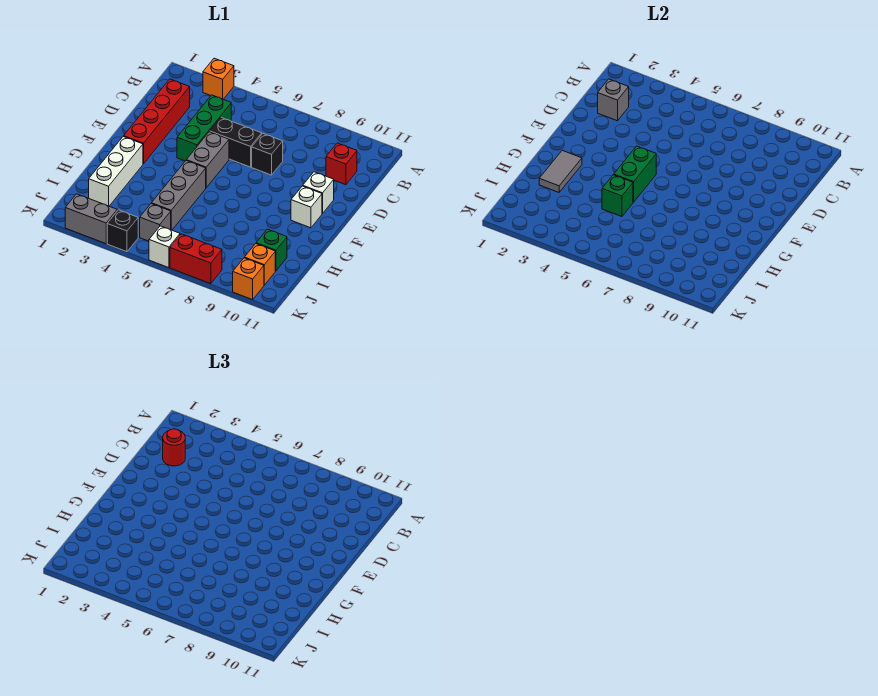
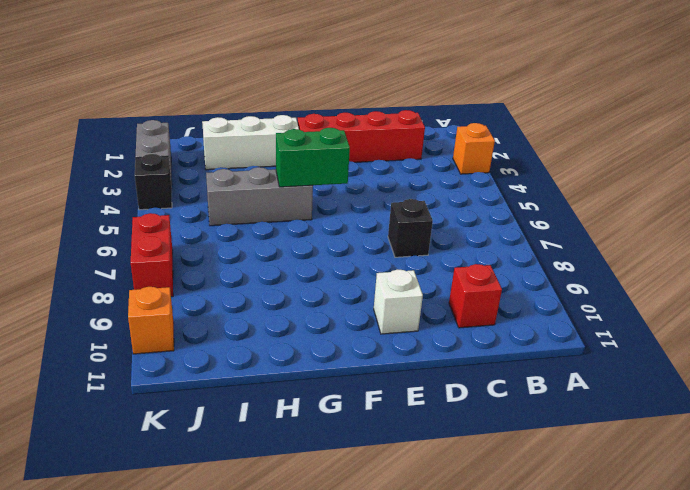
none -> green 1x3 brick [177,95,231,161]
none -> black 1x2 brick [210,118,262,167]
none -> grey 1x2 brick [186,132,229,188]

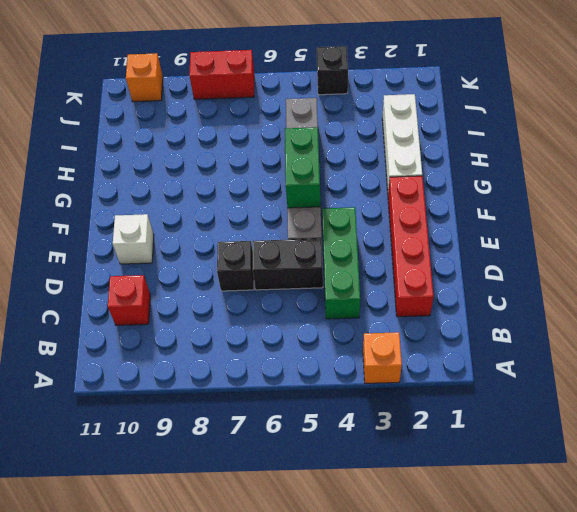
none -> white 1x1 brick [291,186,322,228]
none -> green 1x1 brick [256,229,287,271]
none -> grey 1x1 brick [140,204,171,241]

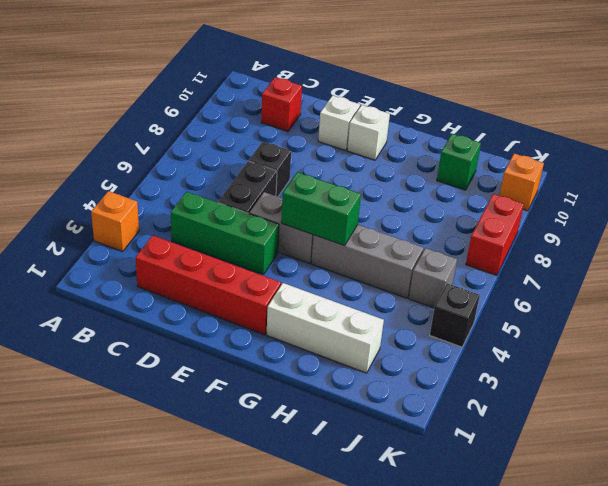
none -> orange 1x1 brick [244,244,275,285]
none -> grey 1x2 brick [65,194,117,244]
none -> white 1x1 brick [149,226,180,268]

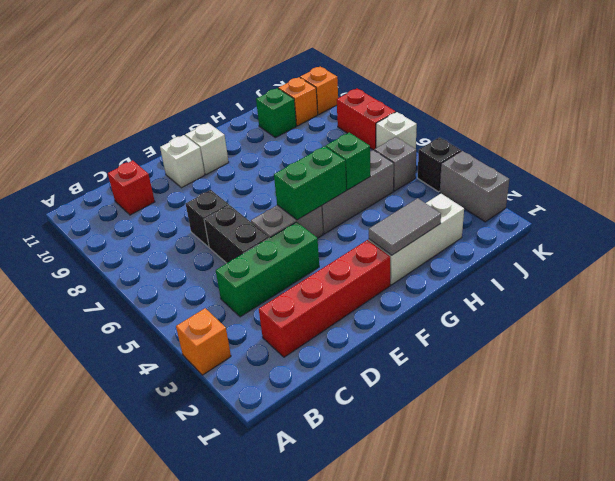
none -> grey 1x1 brick [598,79,629,121]
none -> red 1x1 round brick [163,429,185,466]

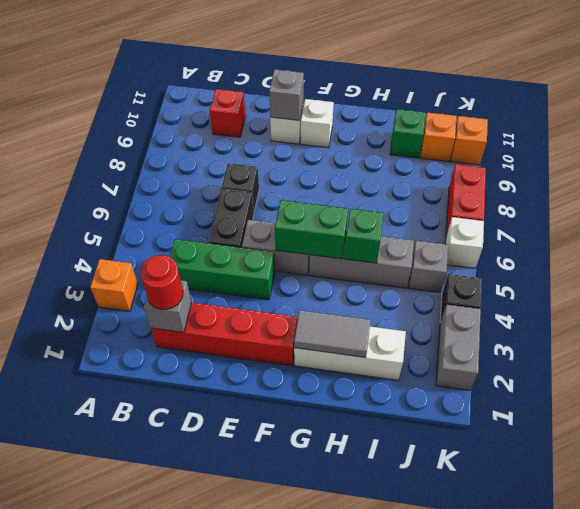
grey 1x1 brick [269,69,304,120] -> none

